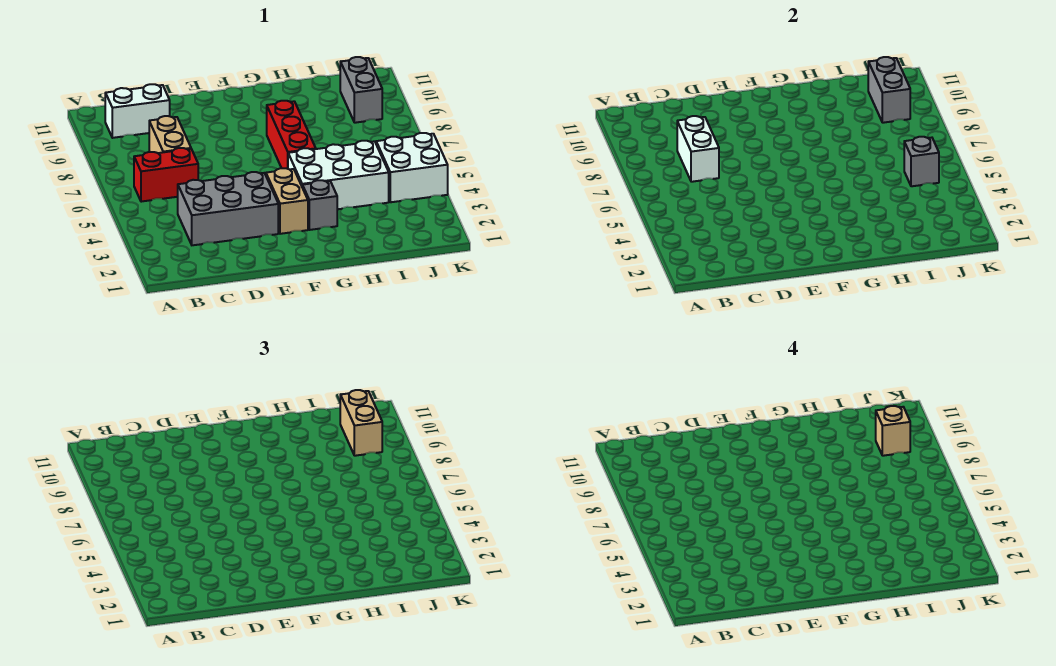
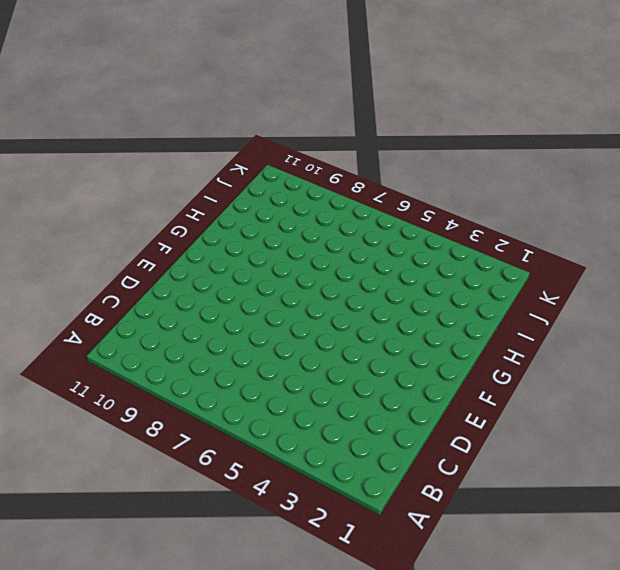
none -> red 1x2 brick [134,148,198,202]
none -> white 1x2 brick [105,84,170,138]
none -> grey 2x3 brick [178,172,278,245]

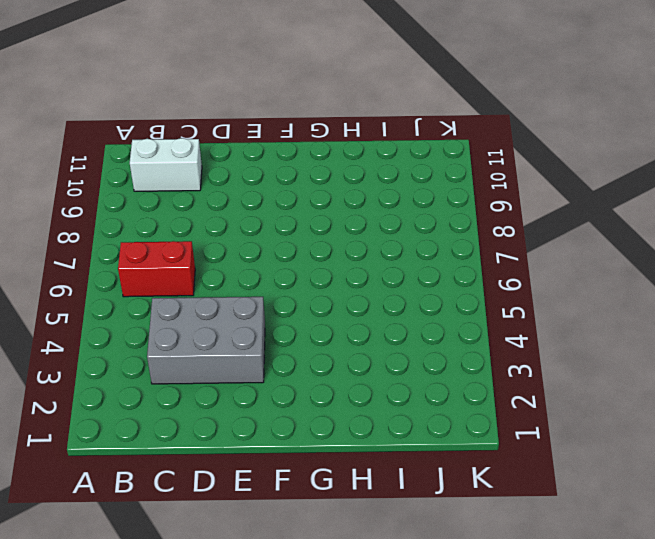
none -> tan 1x2 brick [149,116,191,153]
none -> tan 1x2 brick [266,168,308,234]
none -> grey 1x1 brick [302,180,337,230]

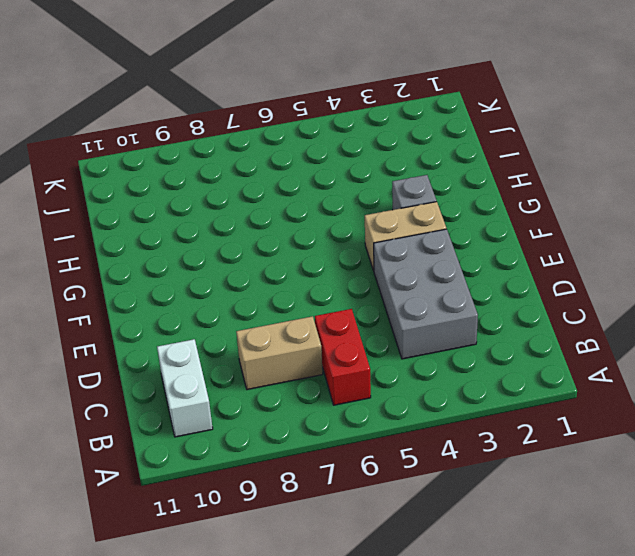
none -> white 2x3 brick [288,141,389,209]
none -> red 1x3 brick [267,101,316,169]
none -> white 2x2 brick [376,133,448,202]

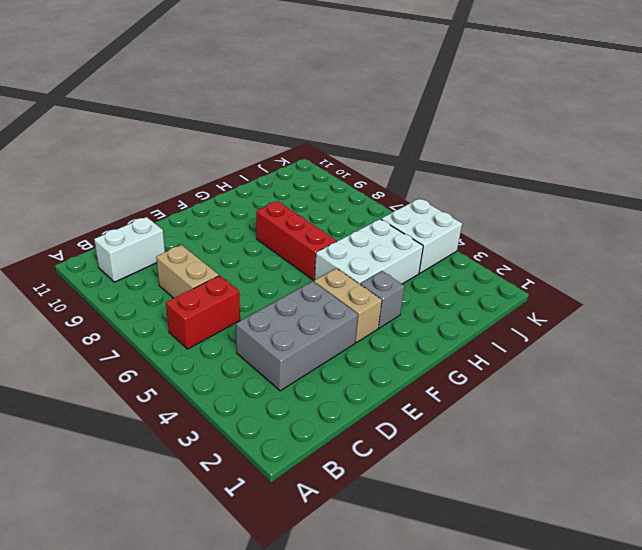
none -> grey 1x2 brick [340,57,382,123]
none -> white 1x2 brick [677,116,719,182]
none -> grey 1x1 brick [904,137,939,186]

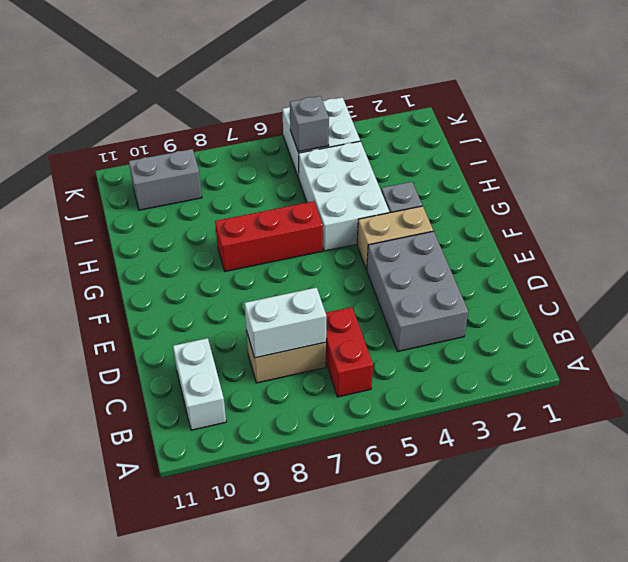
none -> grey 1x2 brick [868,57,910,123]
none -> tan 1x2 brick [340,390,382,456]
none -> tan 1x1 brick [876,406,910,456]

